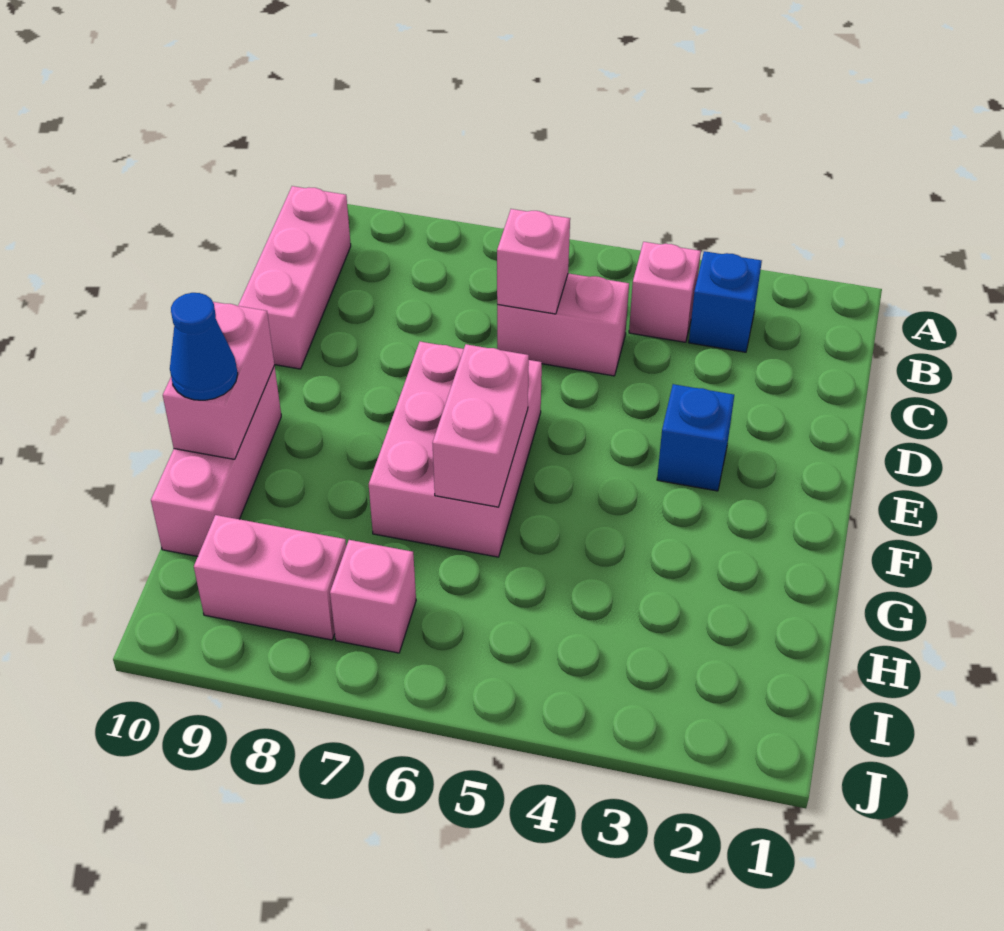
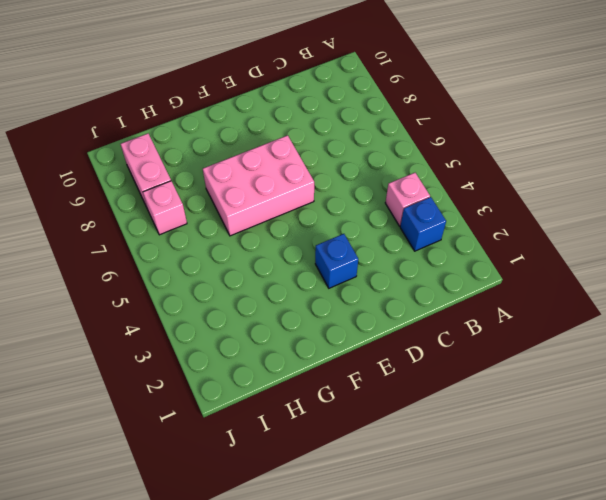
none -> pink 1x3 brick [238,186,351,369]
none -> pink 1x2 brick [497,273,629,376]
none -> pink 1x3 brick [151,366,281,556]

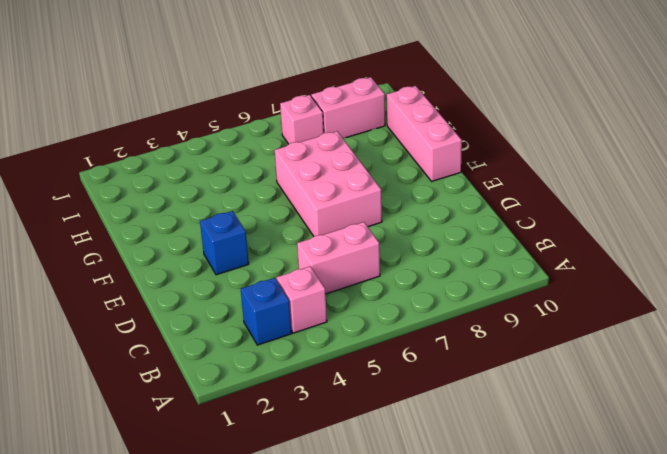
none -> pink 1x3 brick [238,186,351,369]
none -> pink 1x1 brick [497,209,570,314]
none -> pink 1x2 brick [433,344,529,507]

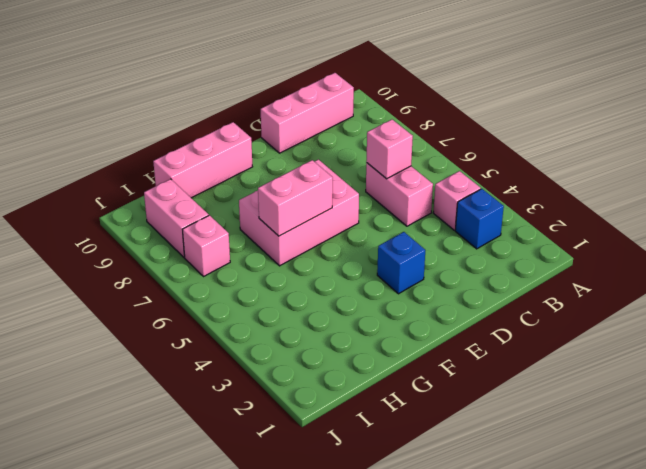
none -> pink 1x2 brick [163,302,274,459]
none -> blue 1x1 cone [170,293,238,400]

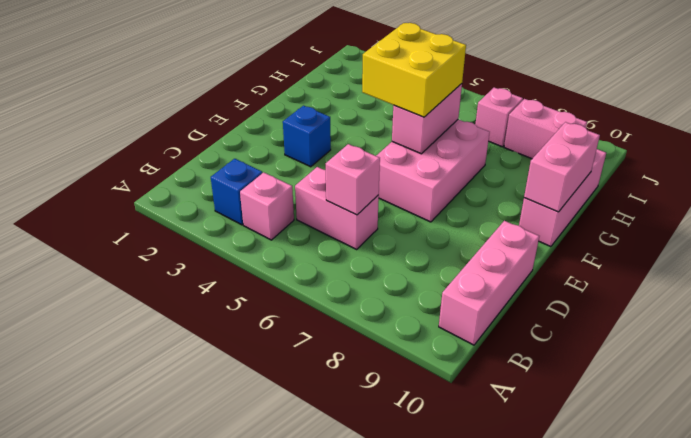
yellow 2x2 brick [362,23,466,117] -> none
none -> blue 1x1 cone [170,293,238,400]

